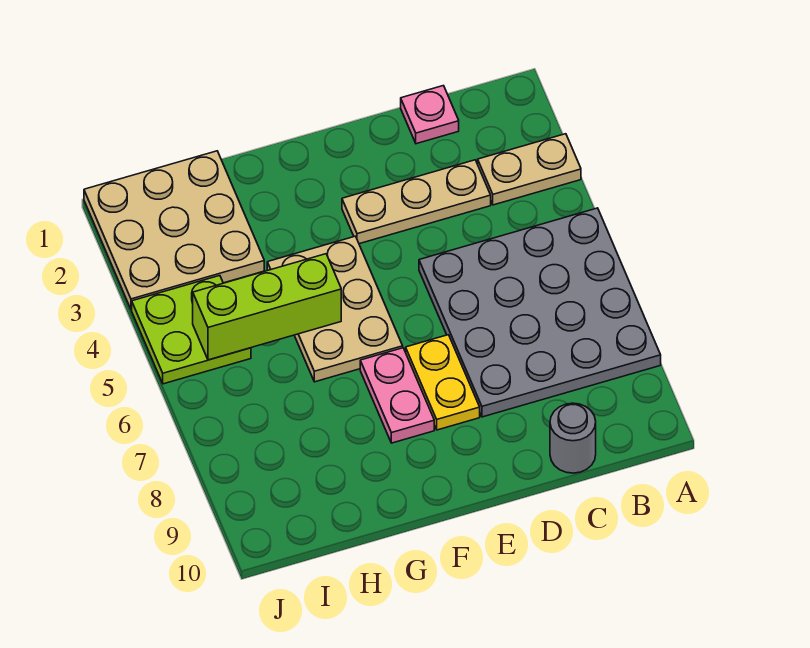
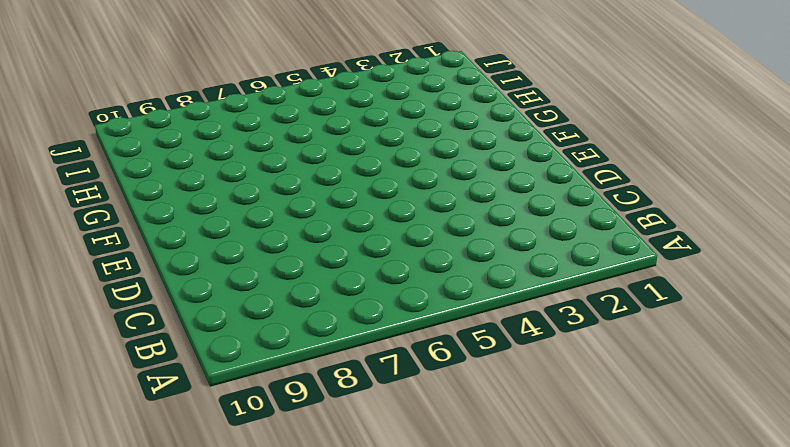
none -> tan 1x2 plate [478,134,581,205]
none -> grey 4x4 plate [419,208,661,417]

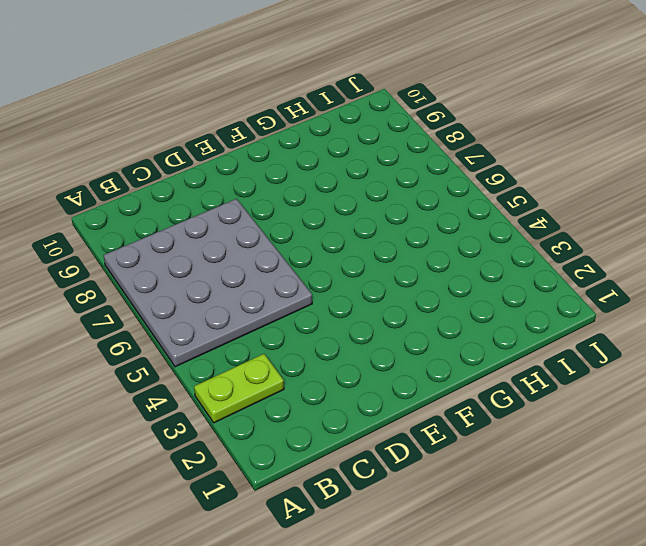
lime 1x2 plate [194,354,284,423] -> tan 1x2 plate [478,134,581,205]
none -> pink 1x1 plate [401,86,459,144]
none -> tan 1x3 plate [342,160,491,244]

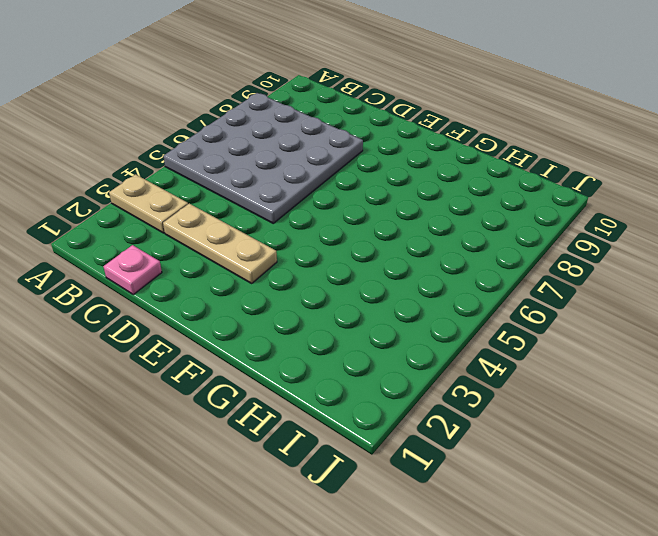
none -> grey 1x1 round brick [550,403,596,473]
none -> yellow 1x2 plate [406,335,480,430]

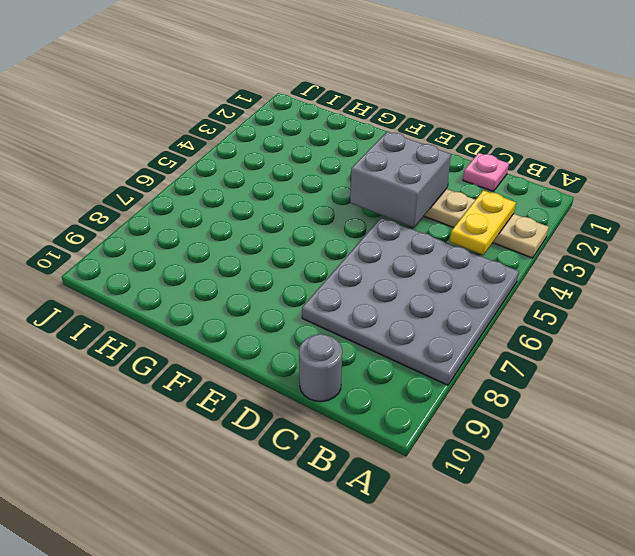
yellow 1x2 plate [450,190,516,255] -> yellow 1x2 plate moved to [406,335,480,430]
grey 2x2 brick [350,131,451,228] -> none
none -> tan 2x3 plate [267,236,403,382]
none -> pink 1x2 plate [360,348,434,443]

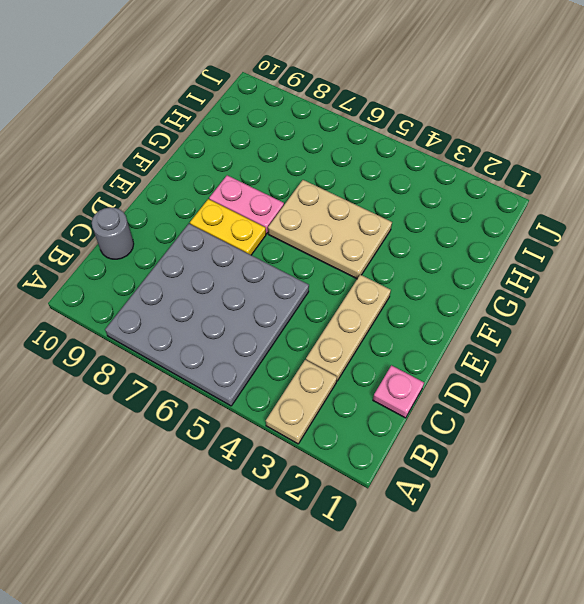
none -> tan 3x3 plate [84,151,264,310]
none -> lime 2x2 plate [132,276,251,384]

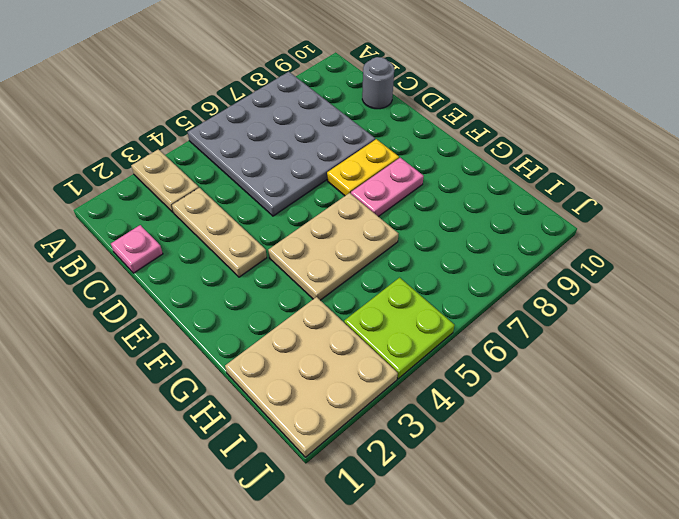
none -> lime 1x3 brick [193,254,341,360]

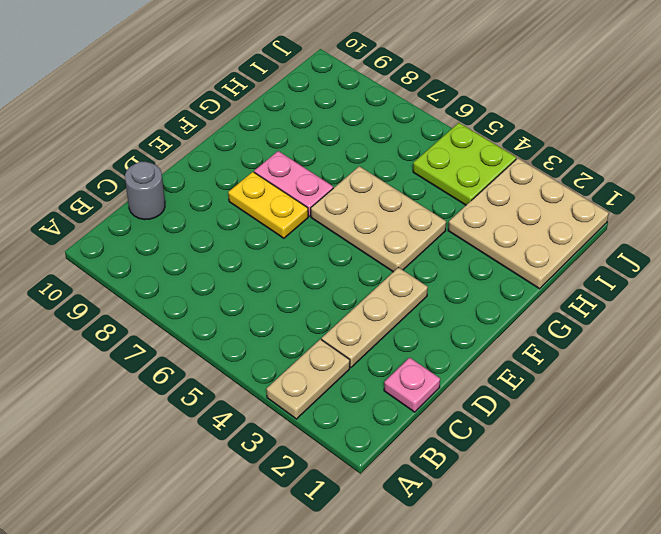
none -> grey 4x4 plate [419,208,661,417]
none -> lime 1x3 brick [193,254,341,360]

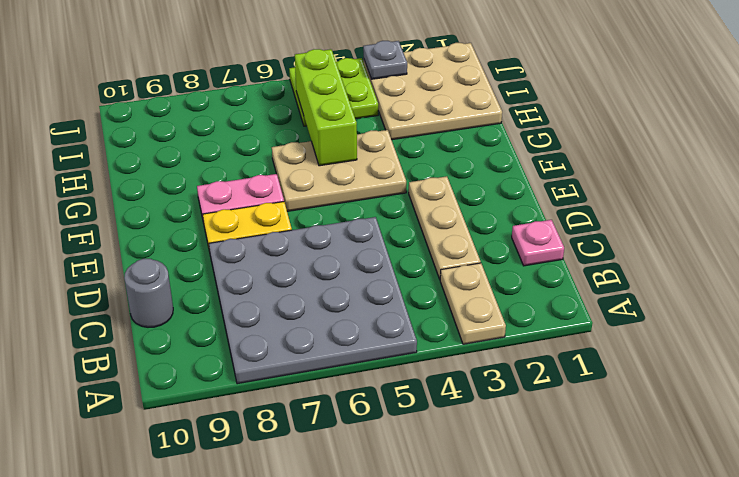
grey 1x1 plate [363,41,407,79] -> none

